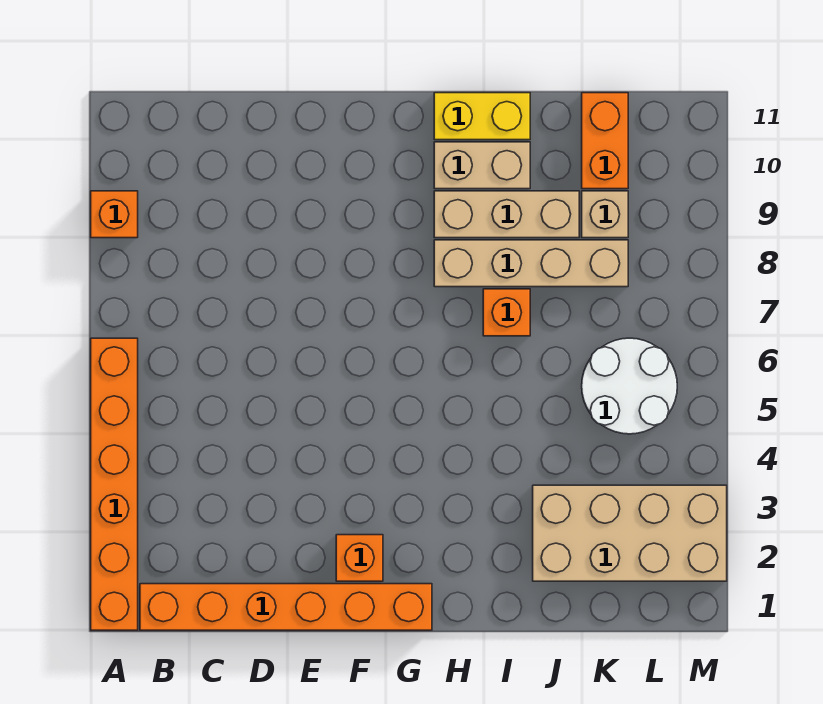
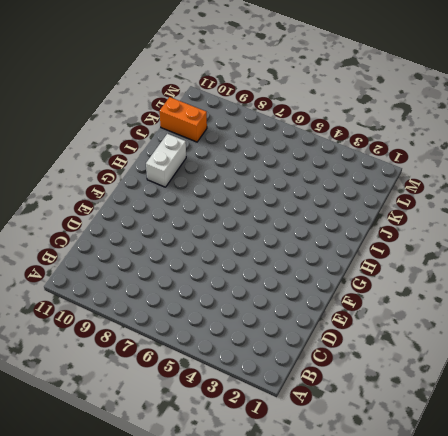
white 1x2 brick [146,134,186,187] -> tan 1x2 brick [434,142,530,189]
none -> orange 1x6 brick [91,338,138,630]
none -> orange 1x1 brick [91,191,138,238]
none -> orange 1x6 brick [140,584,432,630]

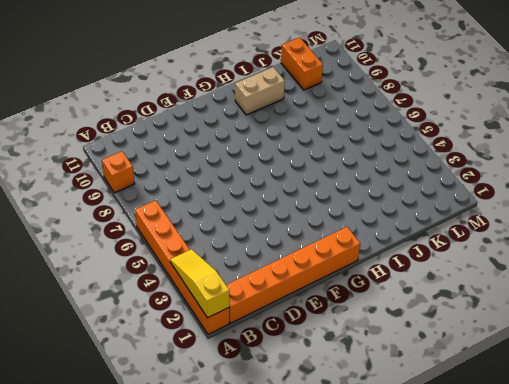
yellow 1x3 slope [170,249,229,318] -> none
none -> orange 1x1 brick [336,535,383,581]
none -> tan 1x4 brick [434,240,628,287]
none -> tan 1x3 brick [434,191,579,238]

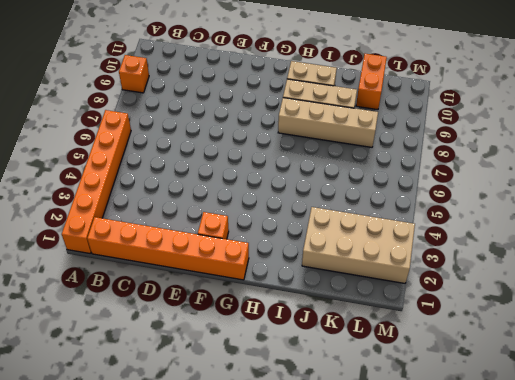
none -> yellow 1x2 brick [434,93,530,140]
none -> orange 1x1 brick [483,289,530,336]
none -> white 2x2 round brick [582,338,677,434]

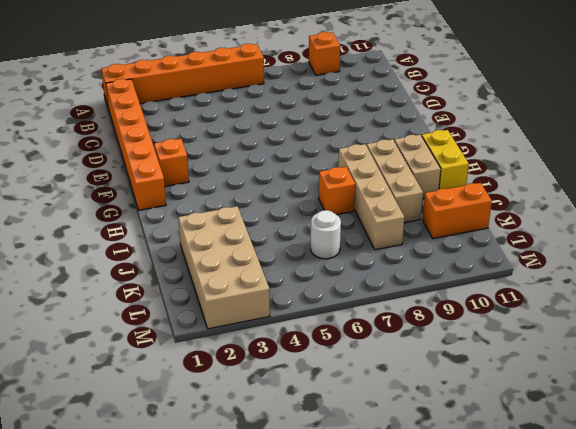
white 1x1 round brick [311,210,341,259] -> white 2x2 round brick [582,338,677,434]
none -> tan 1x1 brick [582,191,628,238]

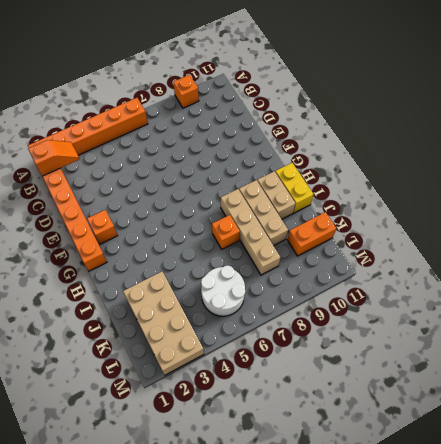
orange 1x2 slope [28,140,79,176] -> none
none -> tan 1x1 brick [582,191,628,238]

